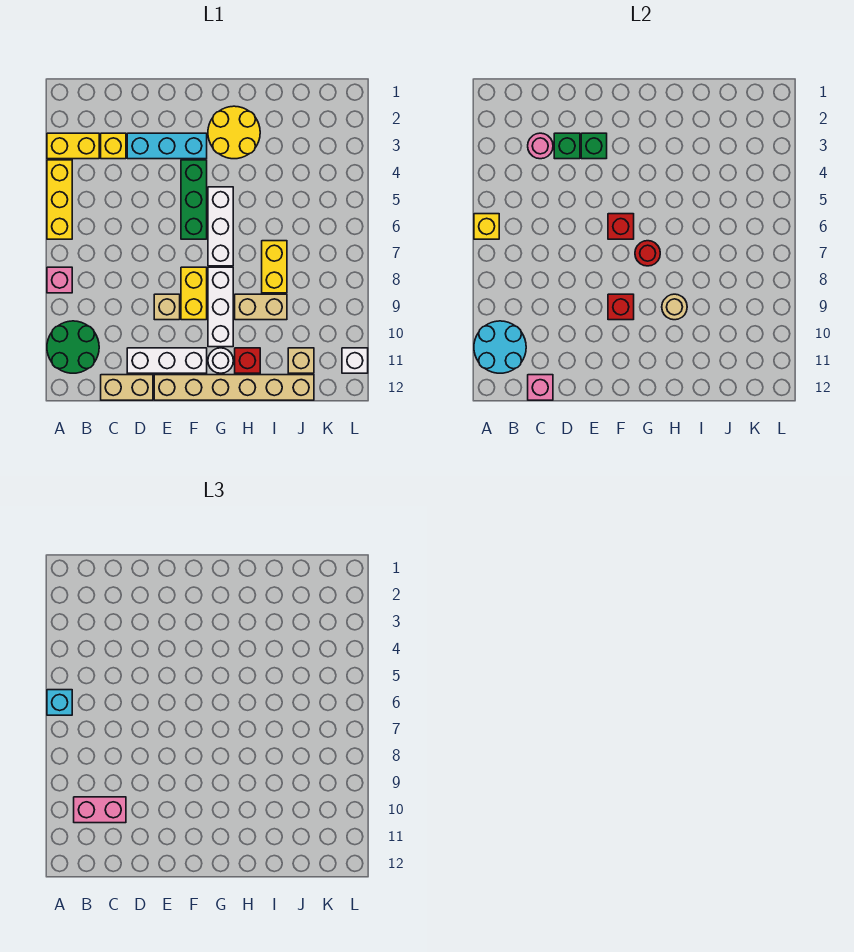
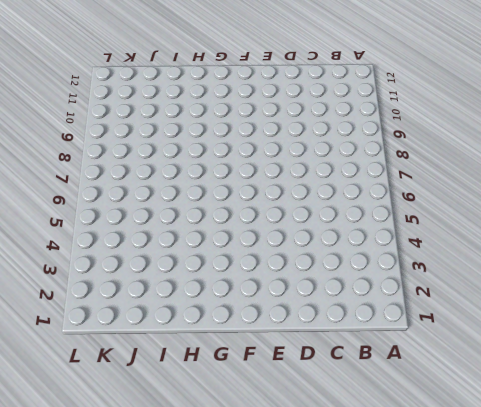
none -> yellow 1x2 brick [47,133,99,159]
none -> yellow 1x3 brick [47,160,72,239]
none -> pink 1x1 brick [47,267,72,293]
none -> green 2x2 round brick [47,321,99,373]

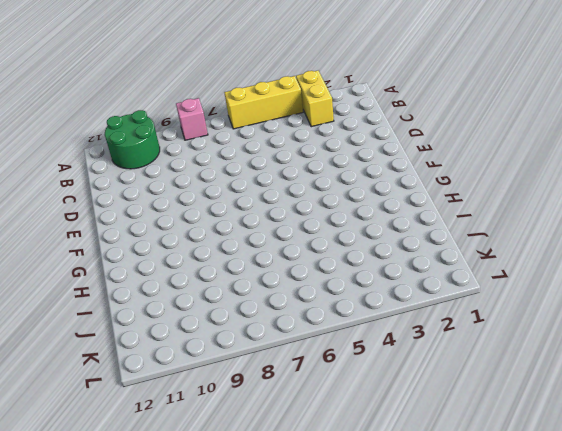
none -> yellow 1x1 brick [101,133,126,159]
none -> tan 1x2 brick [101,375,153,400]
none -> cyan 1x3 brick [127,133,207,159]
none -> white 1x3 brick [127,348,207,373]

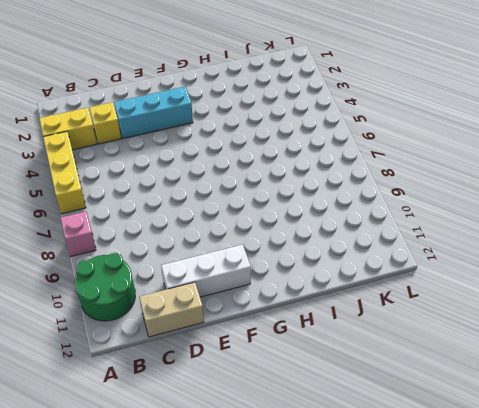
none -> tan 1x1 brick [154,294,180,320]
none -> tan 1x6 brick [154,375,314,400]
none -> green 1x3 brick [181,160,207,239]
none -> yellow 1x2 brick [181,267,207,320]

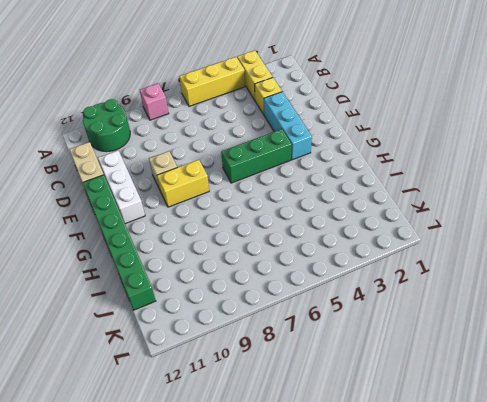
green 1x6 brick [83,175,156,310] -> tan 1x6 brick [154,375,314,400]
none -> yellow 2x2 round brick [208,106,260,159]
none -> white 1x3 brick [208,187,233,266]
none -> white 1x3 brick [208,267,233,347]
none -> white 1x1 round brick [208,348,233,373]

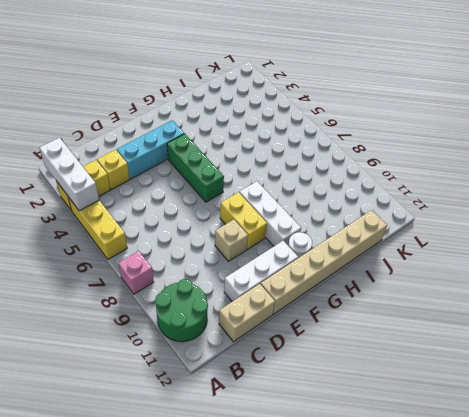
white 1x3 brick [40,138,99,211] -> white 1x3 brick moved to [208,187,233,266]
none -> yellow 2x2 round brick [208,106,260,159]
none -> tan 1x2 brick [235,294,287,320]
none -> red 1x1 brick [235,348,260,373]
none -> yellow 1x2 brick [262,241,287,293]

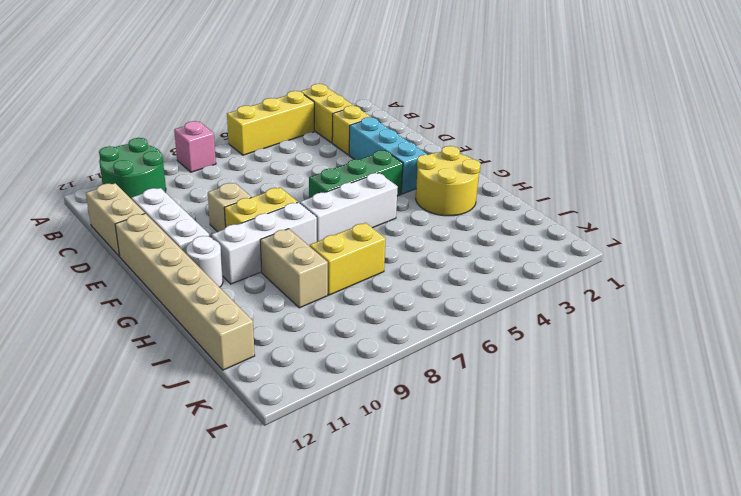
none -> red 1x1 brick [235,348,260,373]
none -> tan 1x1 brick [288,348,314,373]
none -> white 1x1 brick [342,348,368,373]
none -> yellow 1x1 brick [474,214,499,239]

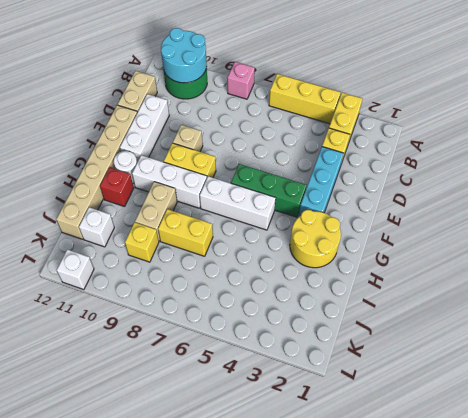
yellow 1x1 brick [125,222,159,262] -> yellow 1x1 brick moved to [474,214,499,239]
white 1x1 brick [79,207,114,247] -> tan 1x1 brick [288,348,314,373]
none -> pink 1x1 round brick [528,133,553,159]
none -> pink 1x1 brick [528,375,553,400]
none -> green 1x1 brick [554,133,580,159]
none -> green 1x1 brick [581,133,607,159]

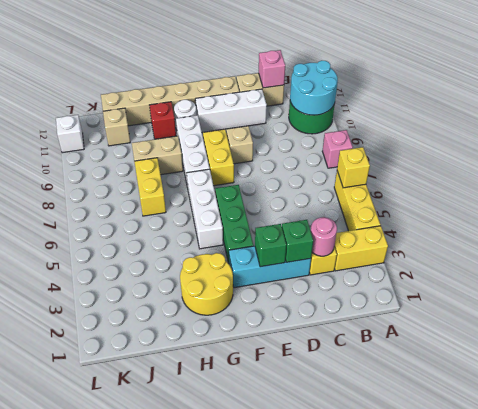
none -> red 1x1 brick [608,214,634,239]
none -> red 1x1 brick [608,294,634,320]
none -> red 1x1 round brick [635,241,660,266]
none -> tan 1x1 round brick [662,294,687,320]

